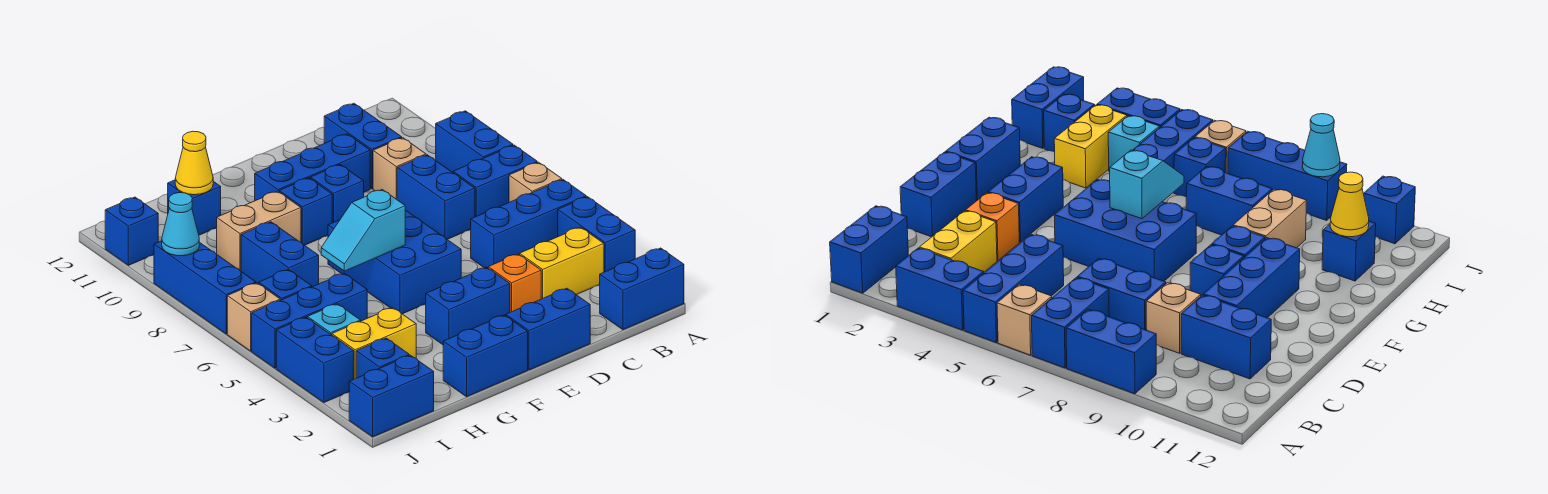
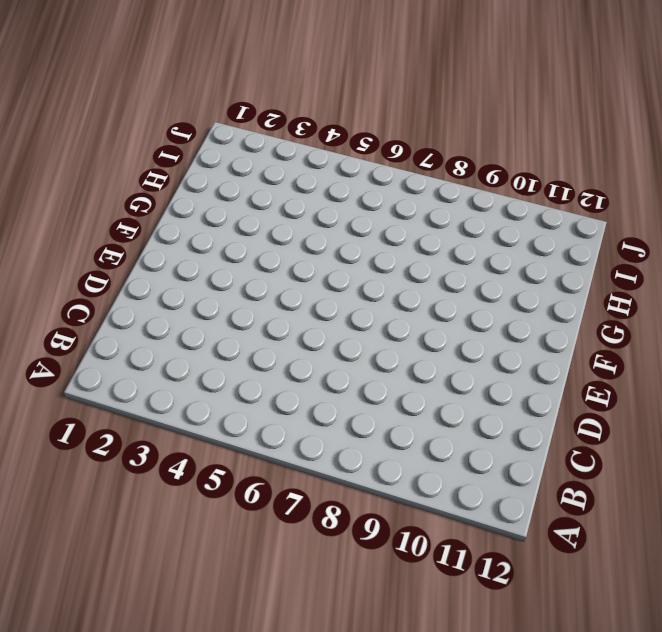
none -> blue 1x2 brick [600,248,684,330]
none -> blue 1x2 brick [558,197,635,272]
none -> blue 1x3 brick [471,180,586,268]
none -> tan 1x1 brick [509,162,562,202]

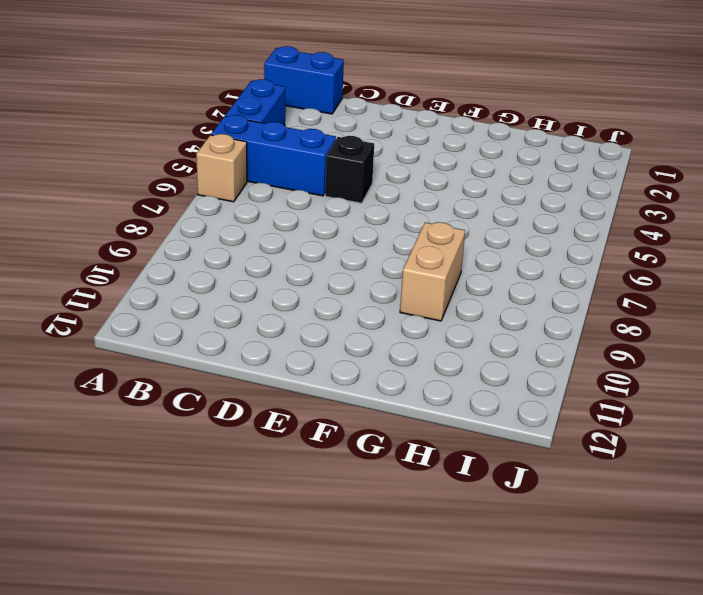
black 1x1 brick [325,136,374,203] -> none
tan 1x2 brick [400,222,465,321] -> tan 1x2 brick turned to [217,191,301,271]
none -> blue 1x2 brick [453,145,537,217]
none -> blue 1x2 brick [436,111,513,172]
none -> yellow 1x2 brick [520,227,604,299]
none -> blue 1x2 brick [397,155,475,239]

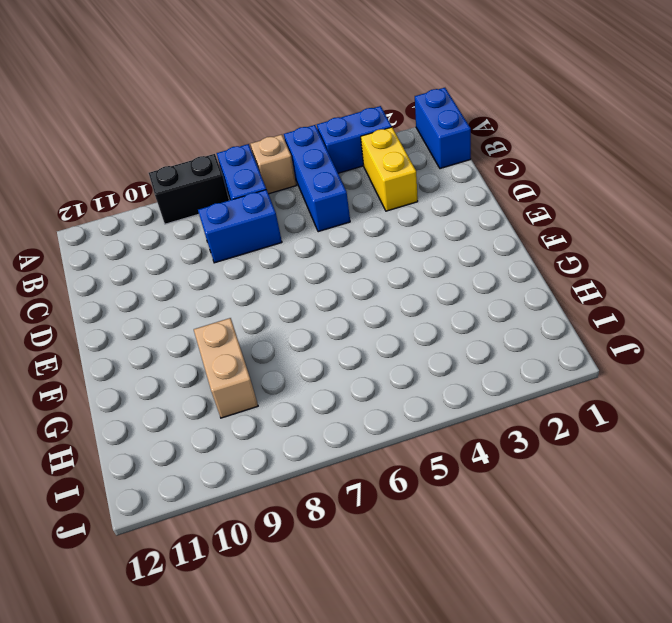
black 1x2 brick [149,154,229,224] -> blue 1x2 brick [436,111,513,172]
none -> tan 1x1 brick [373,138,426,199]
none -> blue 1x2 brick [324,103,402,189]
none -> blue 1x2 brick [506,288,590,370]
none -> orange 1x1 brick [488,254,541,312]

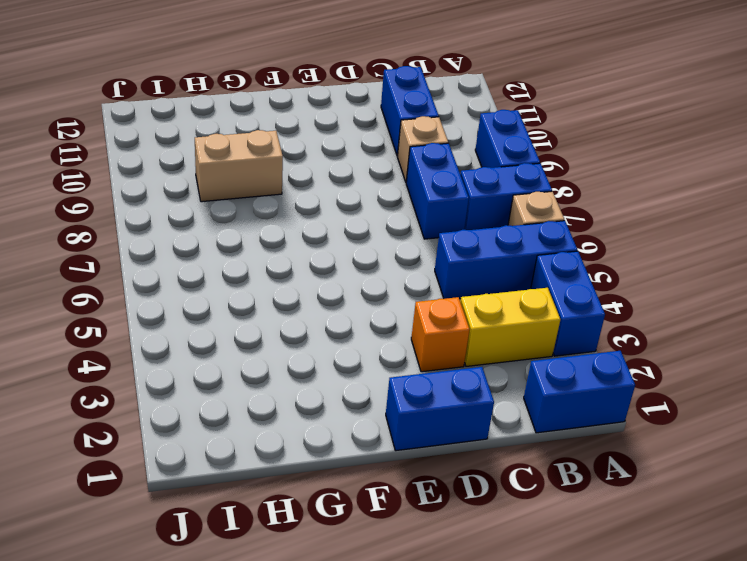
none -> blue 1x3 brick [255,134,370,201]
none -> blue 1x2 brick [426,267,510,345]
none -> blue 2x3 brick [328,210,461,314]
none -> blue 1x1 brick [310,165,364,223]

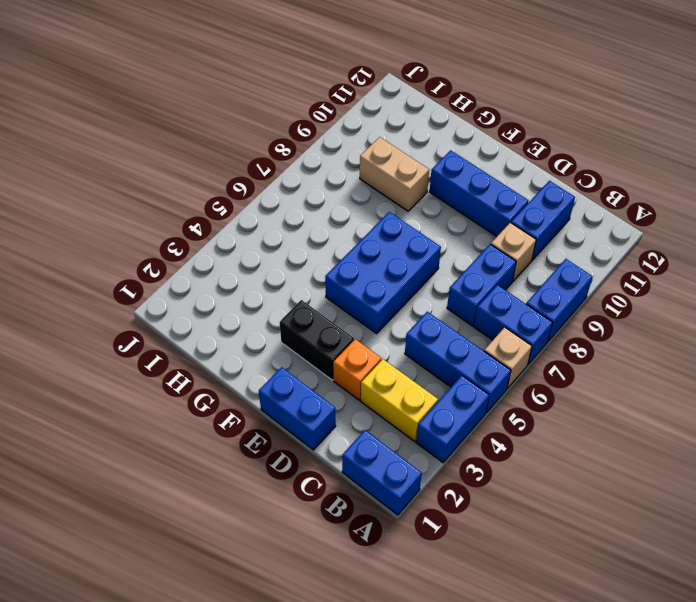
black 1x2 brick [280,300,354,380] -> blue 1x2 brick [426,267,510,345]
none -> blue 1x1 brick [310,165,364,223]
none -> blue 1x2 brick [443,315,528,397]
none -> blue 1x1 brick [279,178,332,245]
none -> yellow 1x2 brick [332,308,416,379]

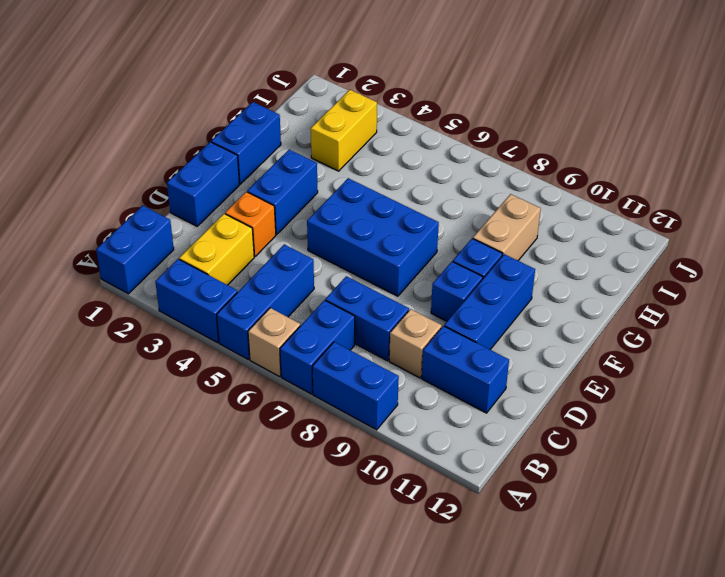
none -> blue 1x3 brick [252,273,367,368]
none -> blue 1x2 brick [241,222,319,287]
none -> blue 1x1 brick [168,180,221,235]
none -> blue 1x2 brick [349,355,434,437]

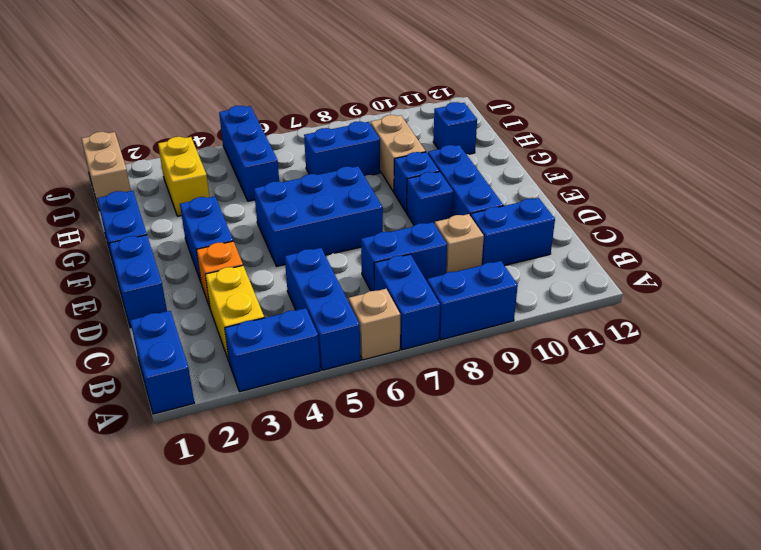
tan 1x2 brick [81,132,131,211] -> blue 1x2 brick [349,355,434,437]
none -> blue 1x1 brick [356,338,409,378]
none -> cyan 1x1 brick [307,304,361,335]
none -> blue 1x1 brick [259,269,312,300]
none -> blue 1x2 brick [276,317,354,402]

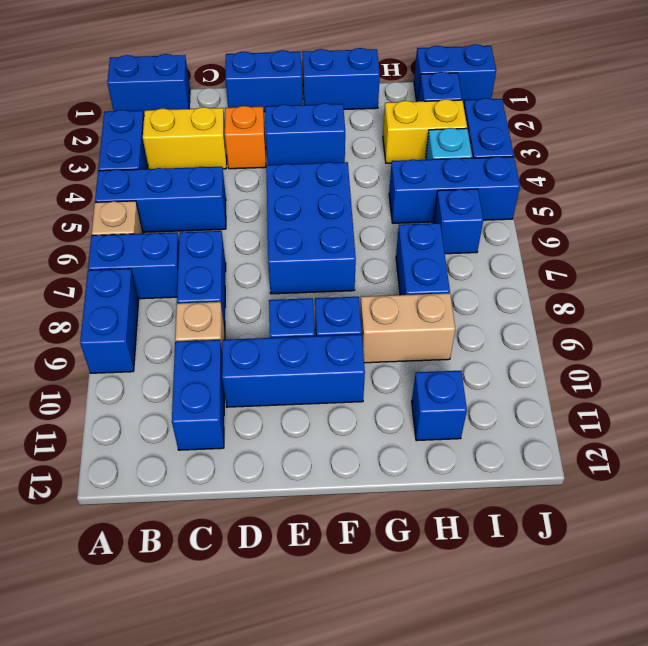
none -> tan 1x1 brick [227,283,280,351]
none -> blue 1x3 brick [154,241,256,334]
none -> blue 1x1 brick [105,197,158,265]
none -> cyan 1x2 slope [321,190,405,271]

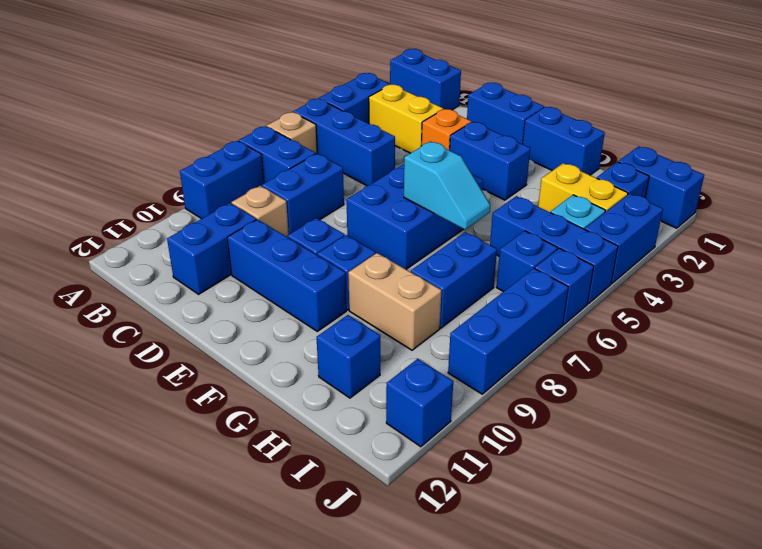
blue 1x1 brick [535,248,594,325] -> tan 1x1 brick [227,283,280,351]
none -> yellow 1x1 cone [175,131,213,195]
none -> cyan 1x1 cone [162,193,199,256]

